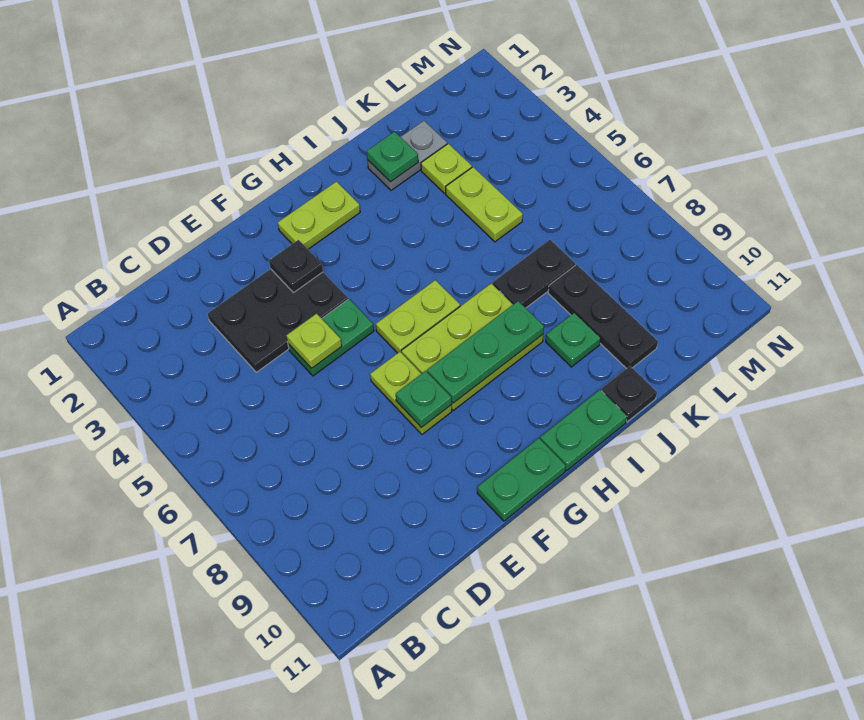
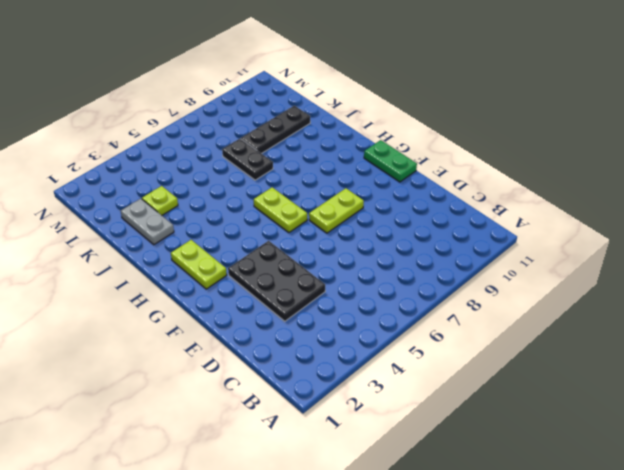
none -> green 1x2 plate [288,299,374,376]
none -> lime 2x3 plate [402,283,543,411]
none -> green 1x2 plate [540,390,627,471]

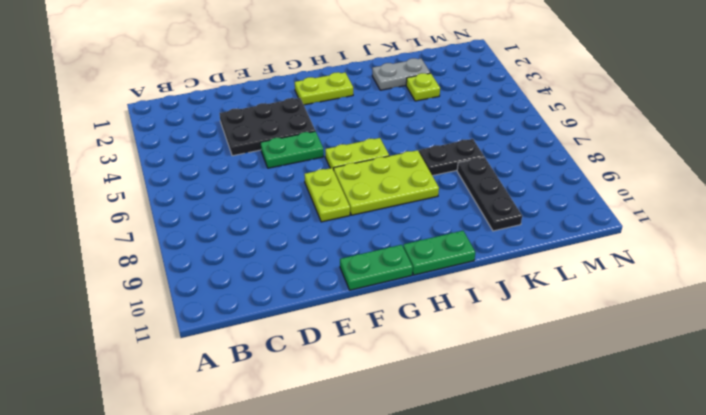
none -> green 1x1 plate [546,313,601,367]
none -> black 1x1 plate [601,366,657,422]
none -> lime 1x2 plate [446,167,523,242]

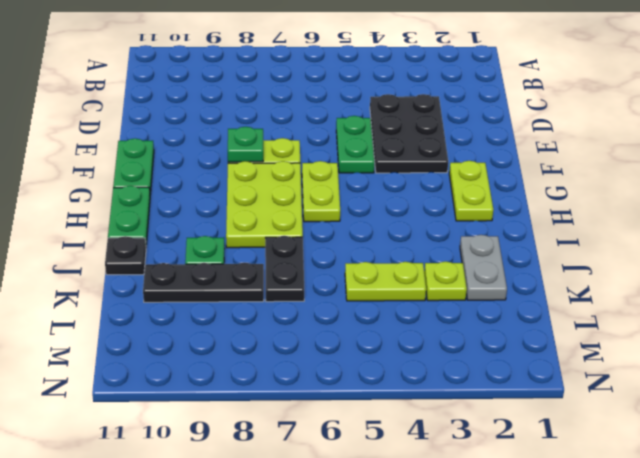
none -> lime 1x1 plate [286,314,342,368]
none -> black 1x1 plate [269,240,323,293]
none -> green 1x3 plate [427,301,544,403]

